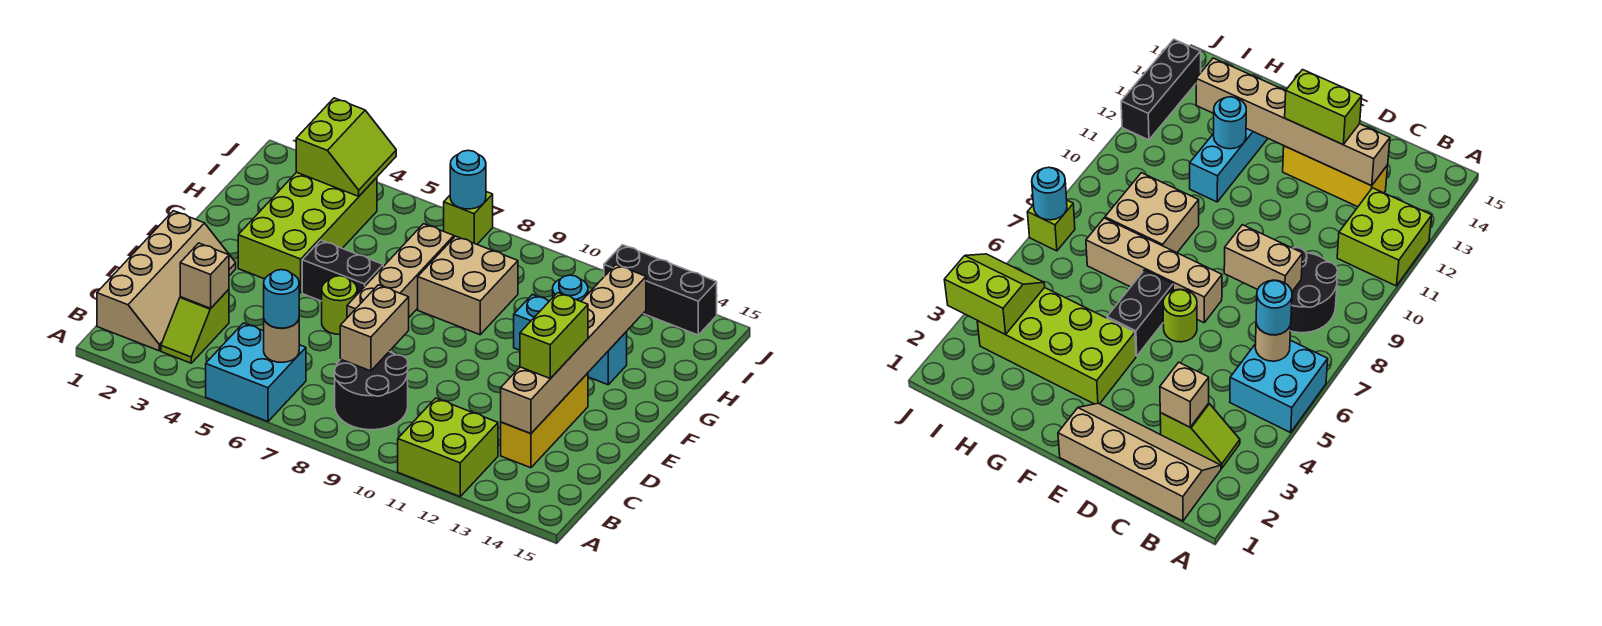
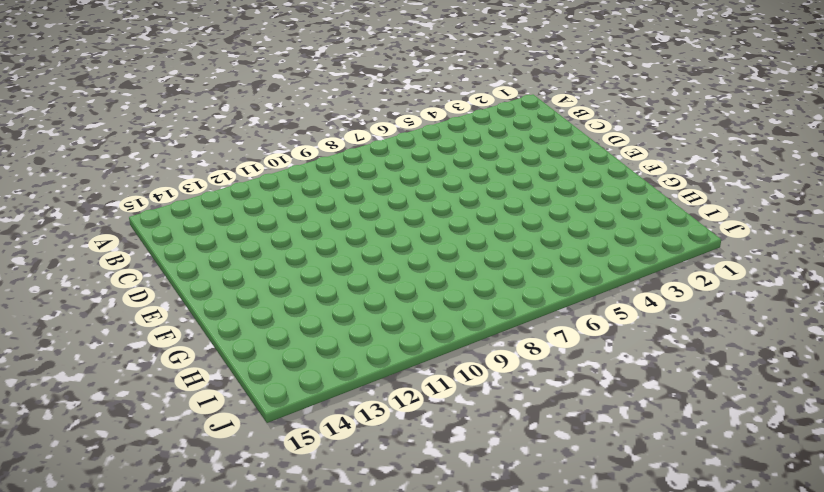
none -> cyan 2x2 brick [206,323,306,422]
none -> lime 2x2 brick [398,398,498,497]
none -> tan 2x4 slope [97,211,236,351]

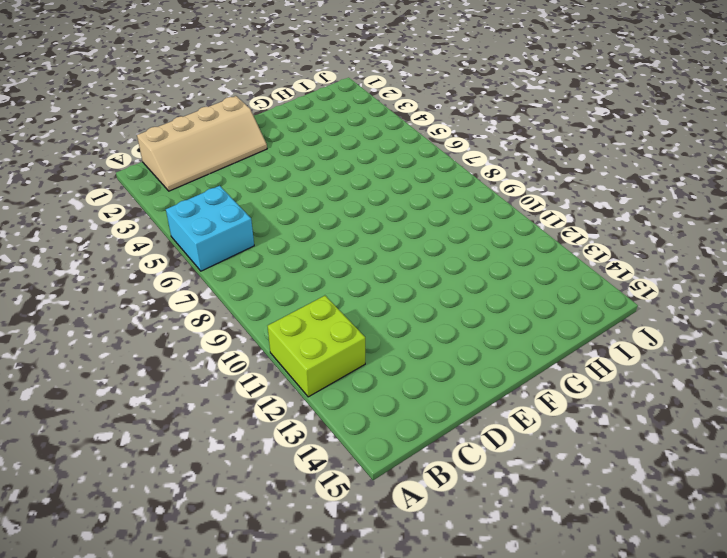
none -> lime 1x2 slope [161,289,229,363]
none -> black 2x2 round brick [334,352,408,430]
none -> yellow 1x3 brick [501,373,588,468]

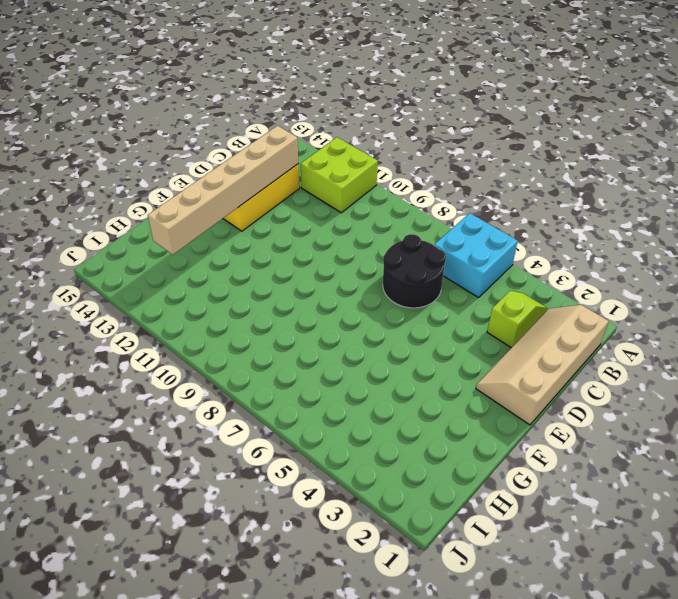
black 2x2 round brick [383,234,446,308] -> black 2x2 round brick moved to [334,352,408,430]
none -> lime 1x1 round brick [322,276,357,334]
none -> tan 1x4 brick [347,224,454,318]
none -> lime 2x4 brick [238,172,377,293]

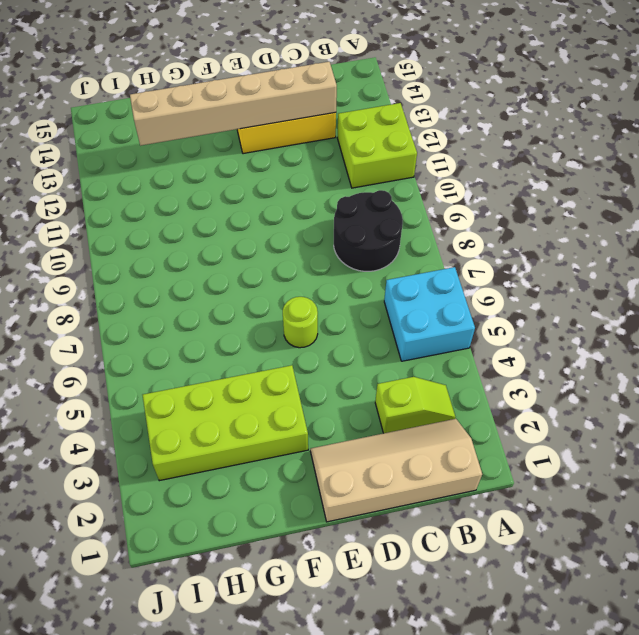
none -> tan 1x4 brick [347,224,454,318]
none -> black 1x2 brick [302,240,383,301]
none -> tan 2x2 brick [418,236,518,335]

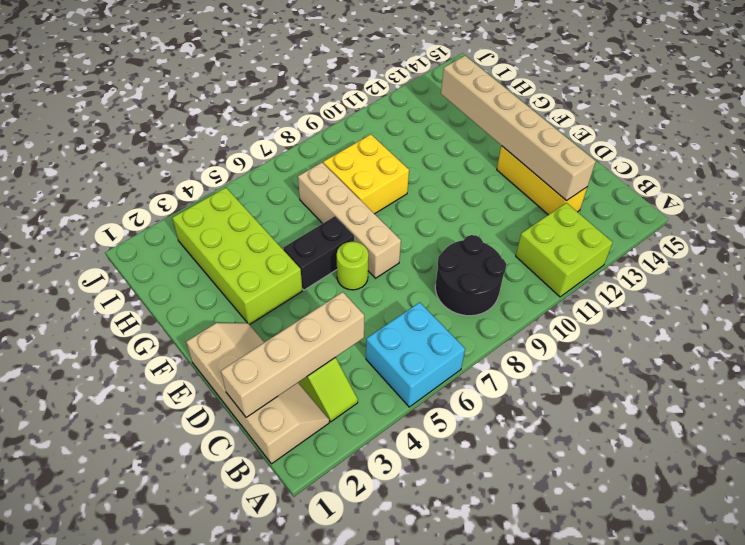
tan 1x4 brick [221,292,364,417] -> tan 1x1 brick [180,243,229,308]
yellow 2x2 brick [323,134,409,214] -> tan 2x2 brick [418,236,518,335]
none -> cyan 1x3 brick [514,294,627,385]
none -> lime 1x1 brick [444,192,493,244]
none -> black 1x3 brick [604,245,717,335]

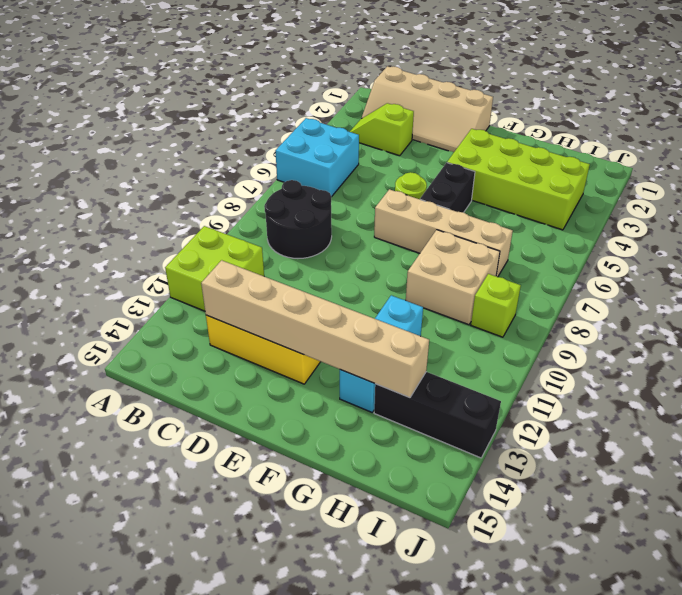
black 1x3 brick [374,372,501,458] -> black 1x3 brick turned to [604,245,717,335]
lime 1x1 brick [471,274,521,337] -> lime 1x1 brick moved to [444,192,493,244]
none -> tan 1x1 round brick [264,320,299,362]
none -> tan 1x1 brick [180,243,229,308]
none -> tan 1x2 brick [340,285,409,371]

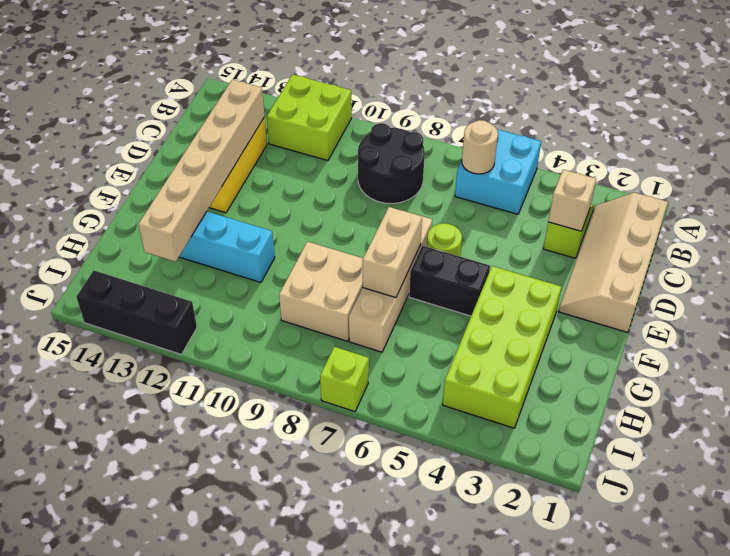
tan 1x2 brick [363,207,422,298] -> tan 1x2 brick moved to [340,285,409,371]
none -> cyan 1x1 round brick [553,275,588,301]
none -> lime 2x2 slope [296,98,396,196]
none -> cyan 1x1 round brick [450,150,486,209]

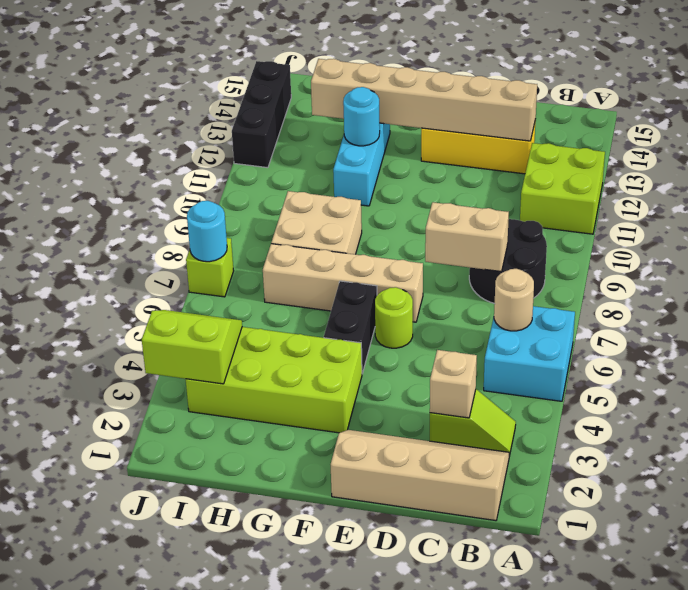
none -> cyan 1x1 round brick [264,270,299,328]
none -> lime 1x2 brick [520,293,588,379]

